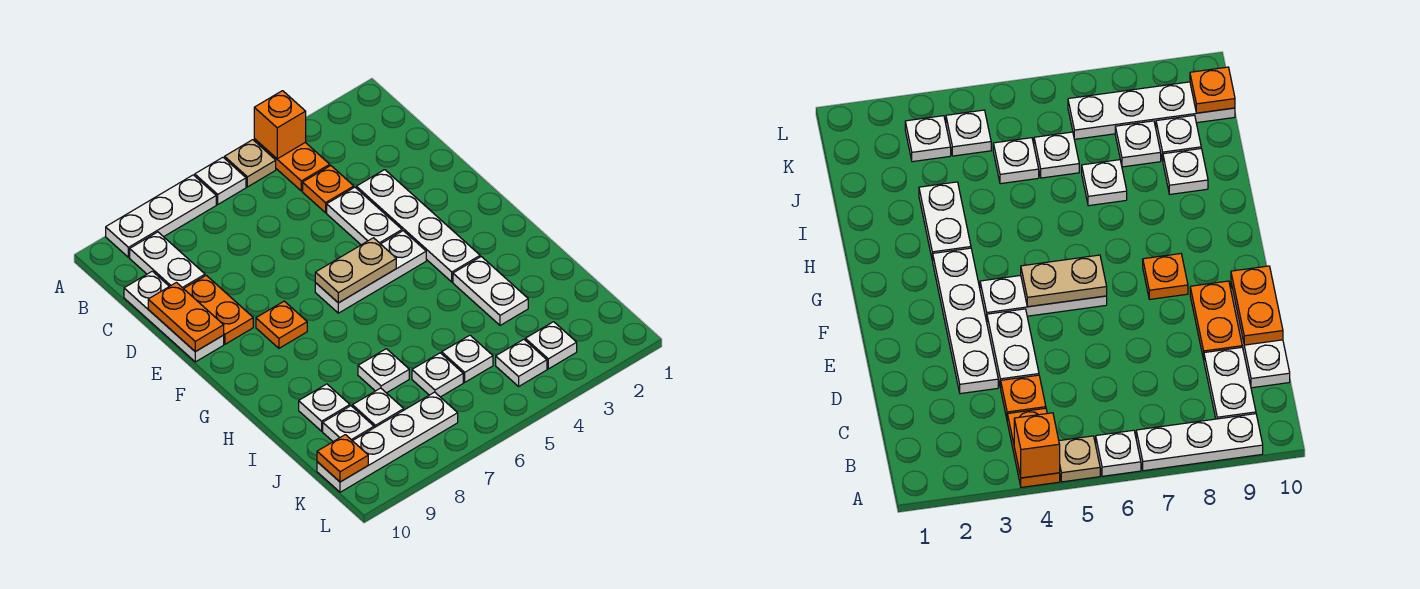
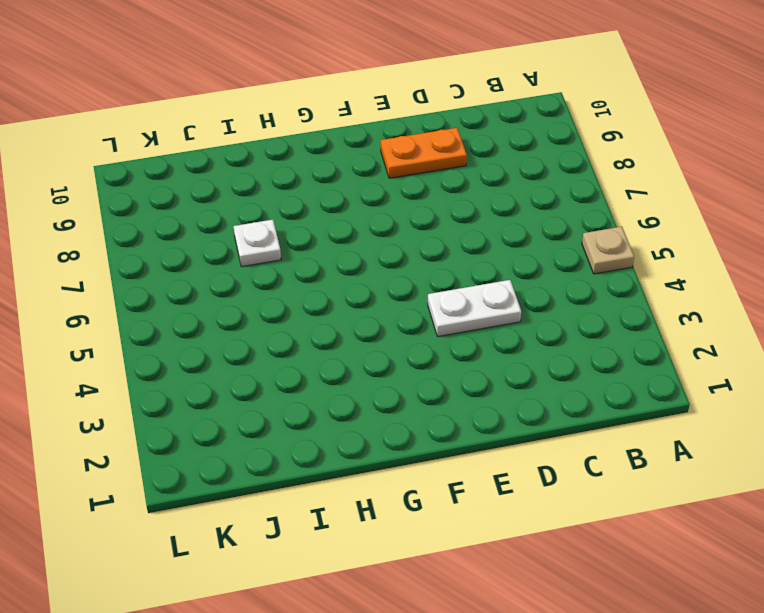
none -> orange 1x2 plate [254,139,330,191]
none -> white 1x1 plate [195,157,246,204]
none -> white 1x3 plate [106,175,216,257]

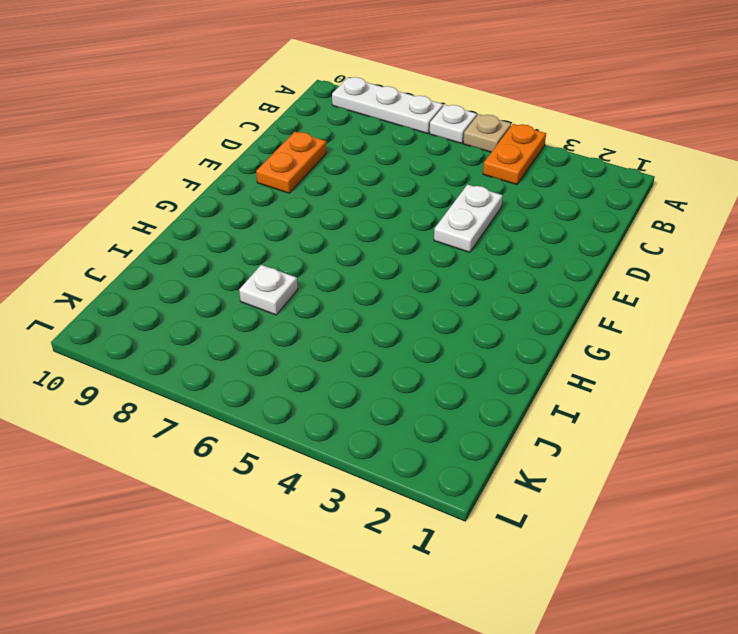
none -> white 1x2 plate [130,232,205,289]
none -> orange 1x1 plate [303,166,354,213]
none -> white 1x3 plate [124,271,224,362]

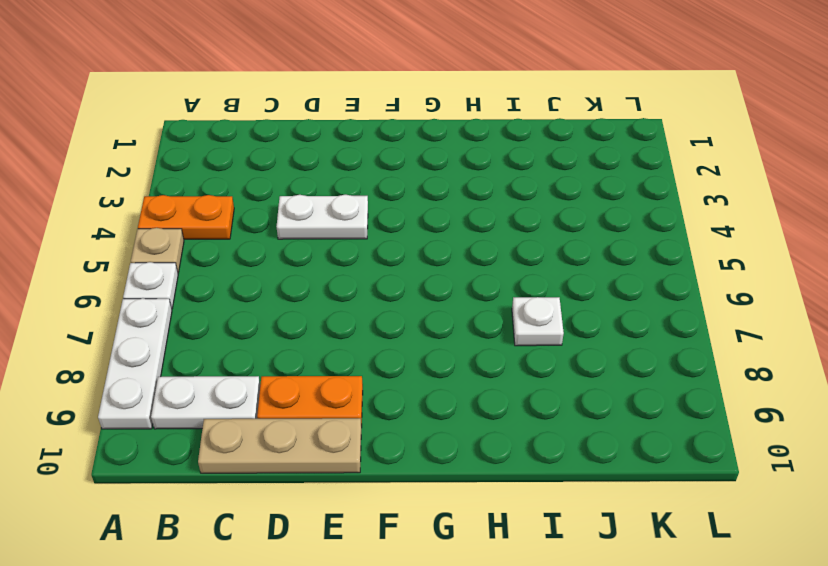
tan 1x3 plate [198,418,361,473] -> white 1x3 plate [124,271,224,362]
none -> orange 1x1 plate [303,166,354,213]
none -> white 1x4 plate [356,170,480,282]
none -> white 1x3 plate [315,231,426,313]

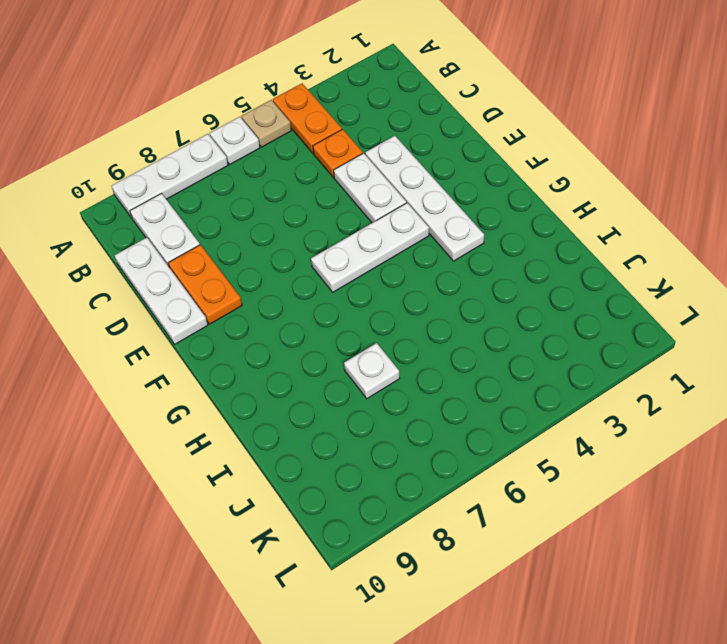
none -> orange 1x1 plate [256,301,307,348]
none -> white 1x2 plate [453,257,528,325]
none -> white 1x1 plate [299,384,350,431]

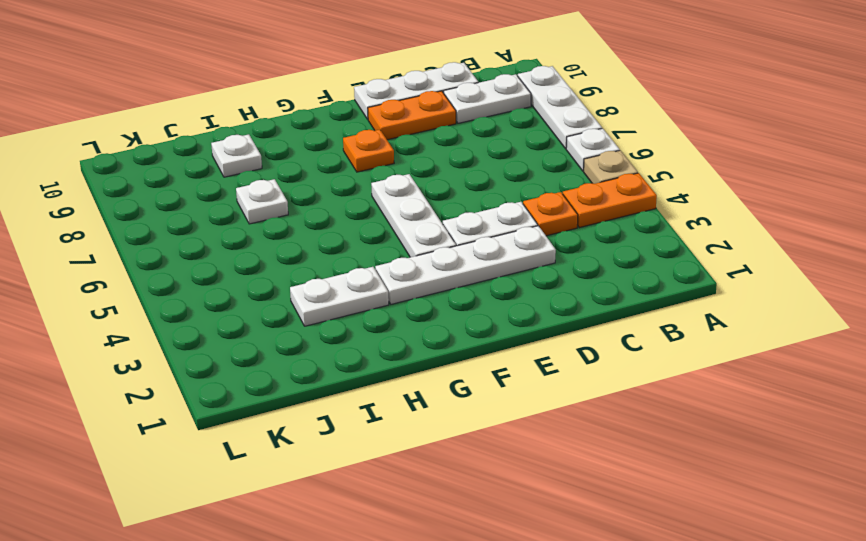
none -> white 1x1 plate [442,335,493,382]
none -> white 1x1 plate [412,353,463,397]
none -> white 1x1 plate [352,388,404,428]

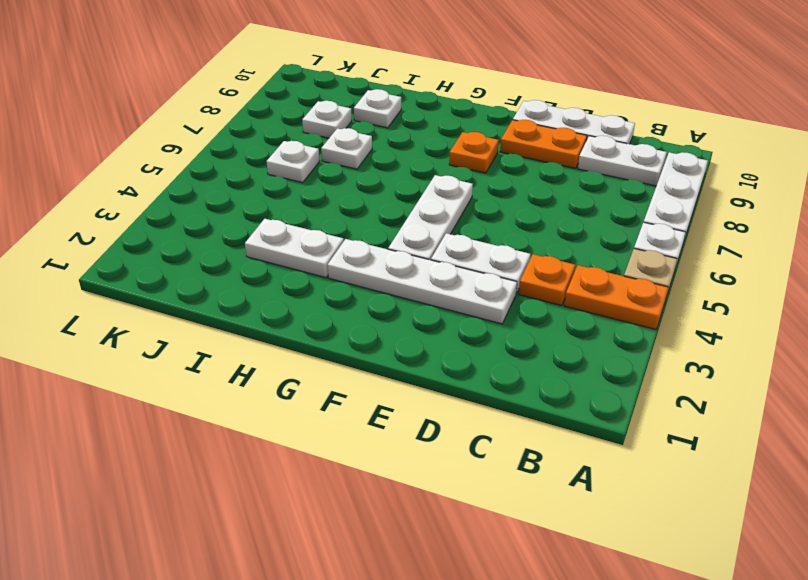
none -> white 1x1 plate [442,335,493,382]
none -> white 1x1 plate [323,406,374,442]
none -> white 1x1 plate [525,322,577,369]

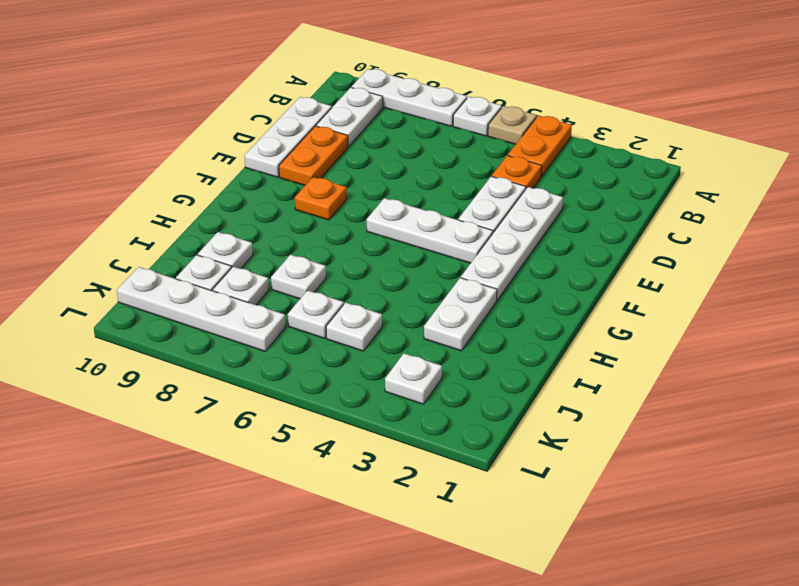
none -> white 1x1 plate [496,339,547,386]
none -> orange 1x1 brick [254,91,306,159]
none -> orange 1x2 plate [148,283,224,352]

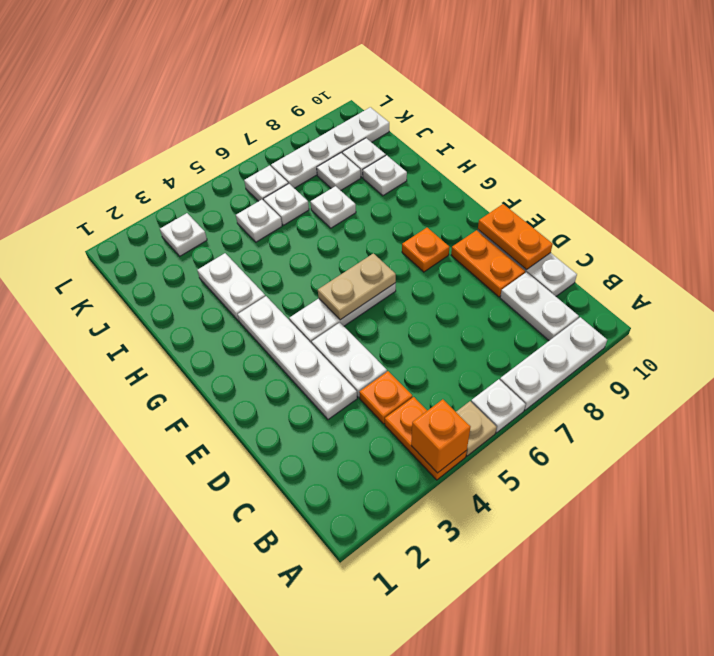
white 1x1 plate [244,165,288,201] -> white 1x1 plate moved to [496,339,547,386]
none -> orange 1x1 plate [317,435,368,482]

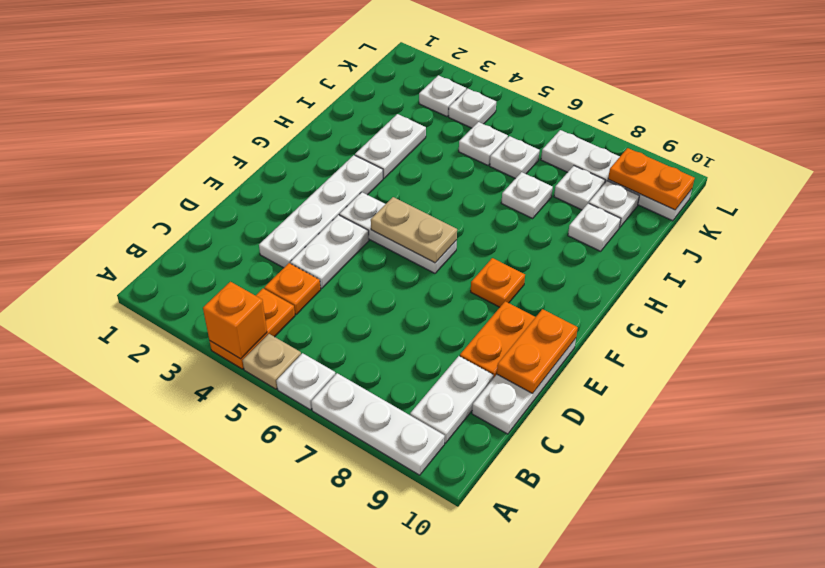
orange 1x2 plate [608,148,695,210] -> orange 1x1 plate [317,435,368,482]

